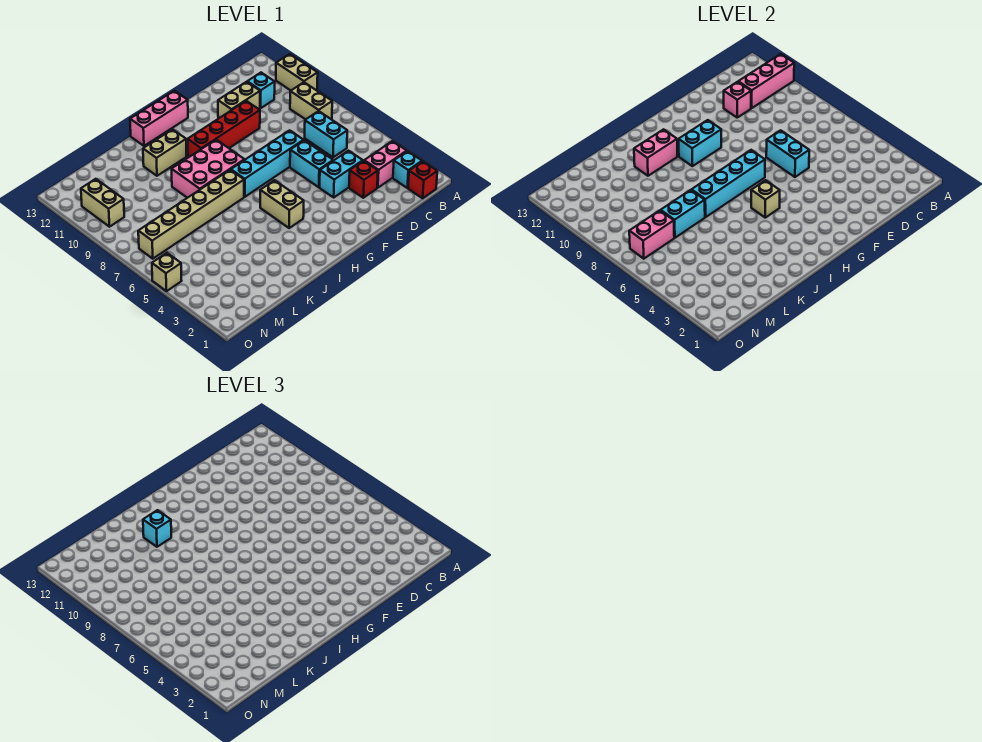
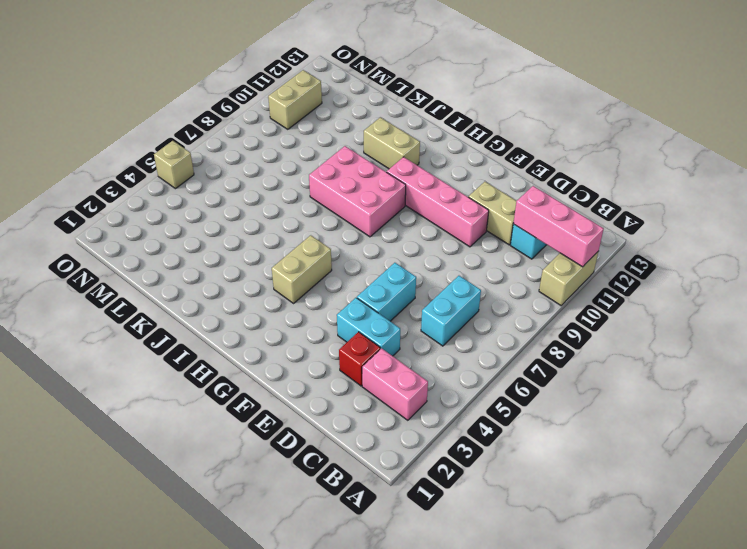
pink 1x4 brick [387,157,489,247] -> red 1x4 brick [188,101,260,157]
none -> red 1x1 brick [408,161,437,198]
none -> cyan 1x1 brick [393,151,422,188]
none -> tan 1x2 brick [290,82,332,120]
none -> cyan 1x4 brick [231,130,304,197]

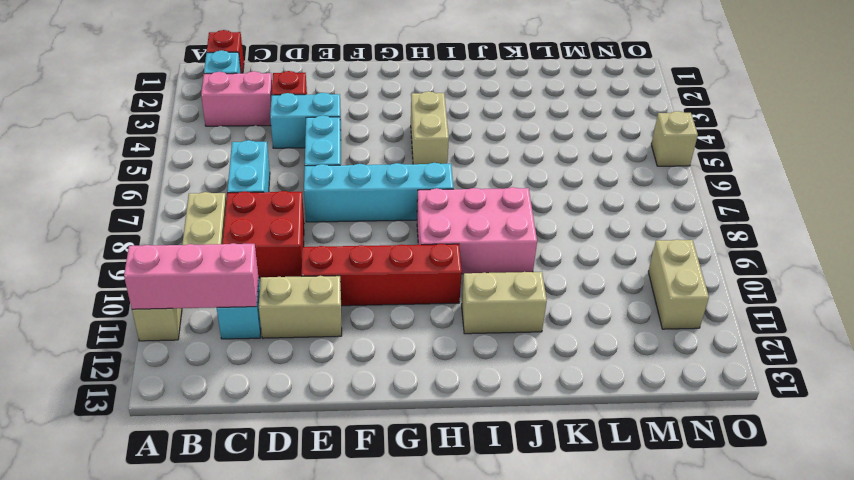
red 2x2 brick [223,191,304,278] -> none
none -> pink 1x3 brick [130,91,188,146]
none -> tan 1x6 brick [138,170,244,259]
none -> pink 1x1 brick [724,82,751,117]
none -> cyan 1x2 brick [766,130,809,177]

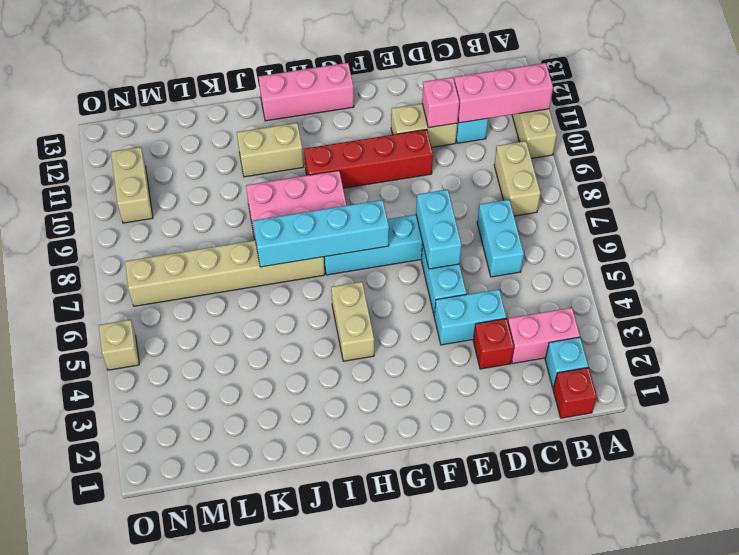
none -> cyan 1x2 brick [679,120,721,166]
none -> tan 1x1 brick [751,180,780,218]
none -> pink 1x2 brick [634,129,677,176]
none -> cyan 1x2 brick [660,190,705,238]

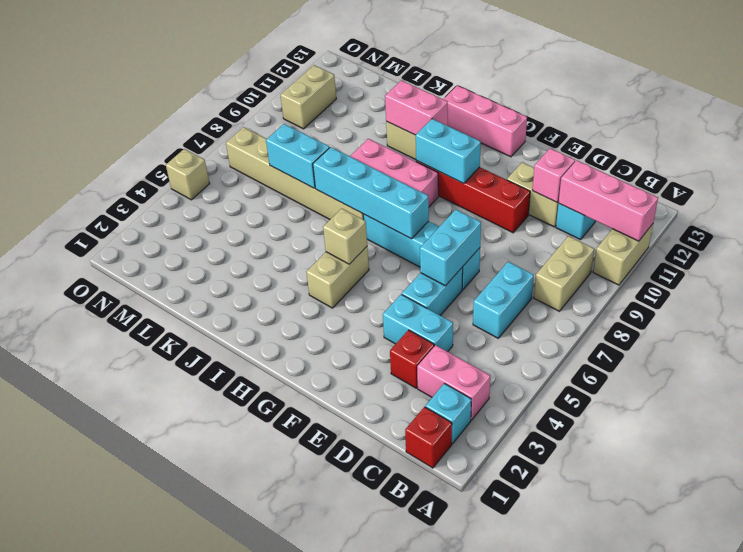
none -> pink 1x2 brick [629,210,674,259]
none -> cyan 1x1 brick [143,510,171,547]

